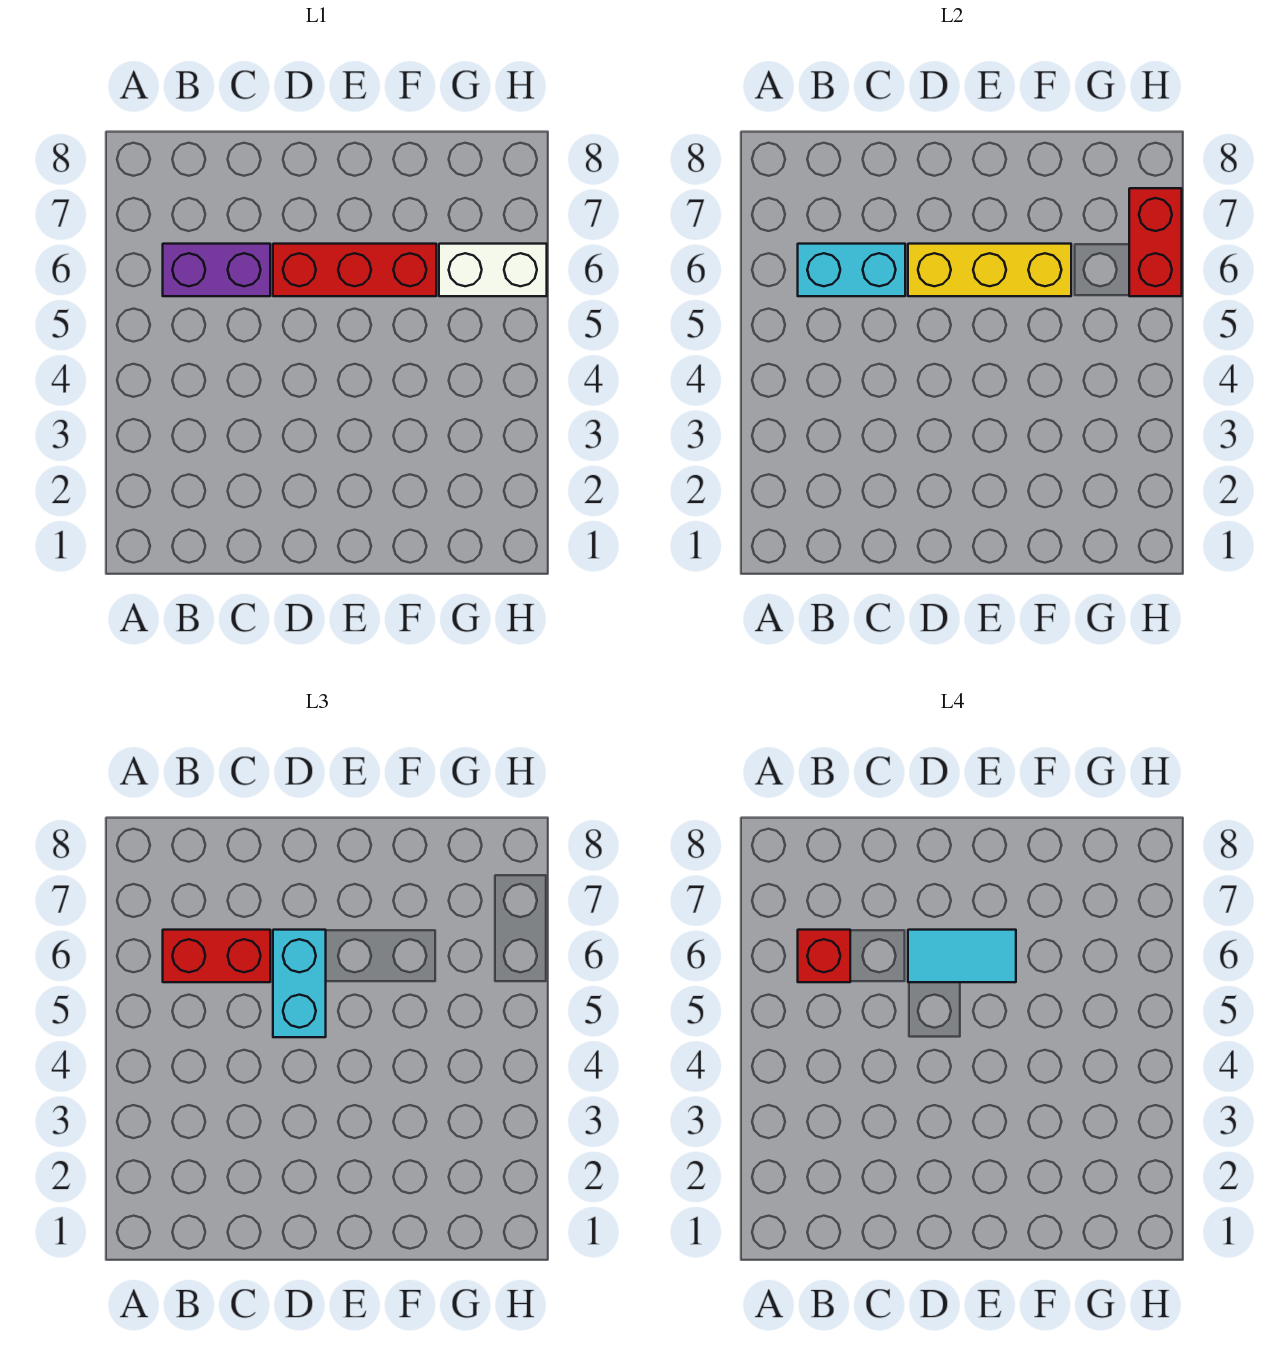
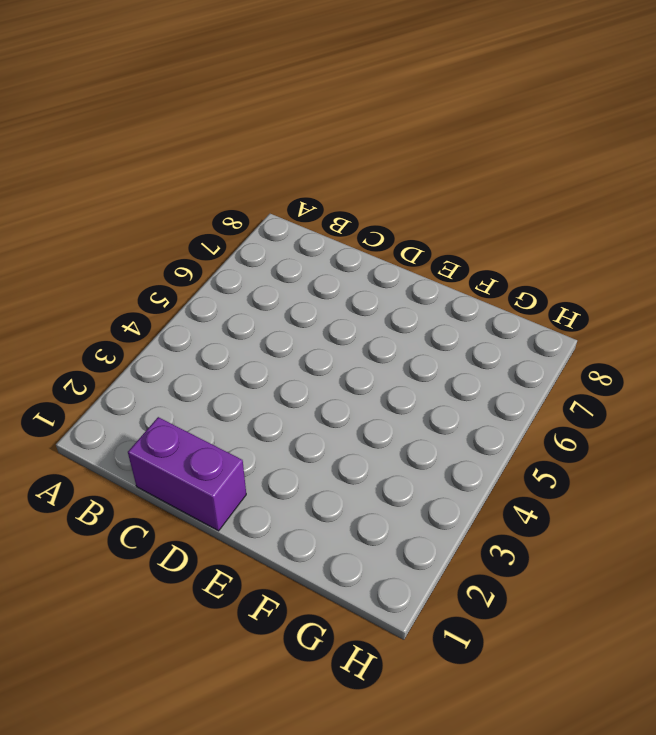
purple 1x2 brick [128,417,246,531] -> purple 1x2 brick moved to [163,244,270,296]
none -> red 1x3 brick [273,244,436,296]
none -> white 1x2 brick [439,244,547,296]

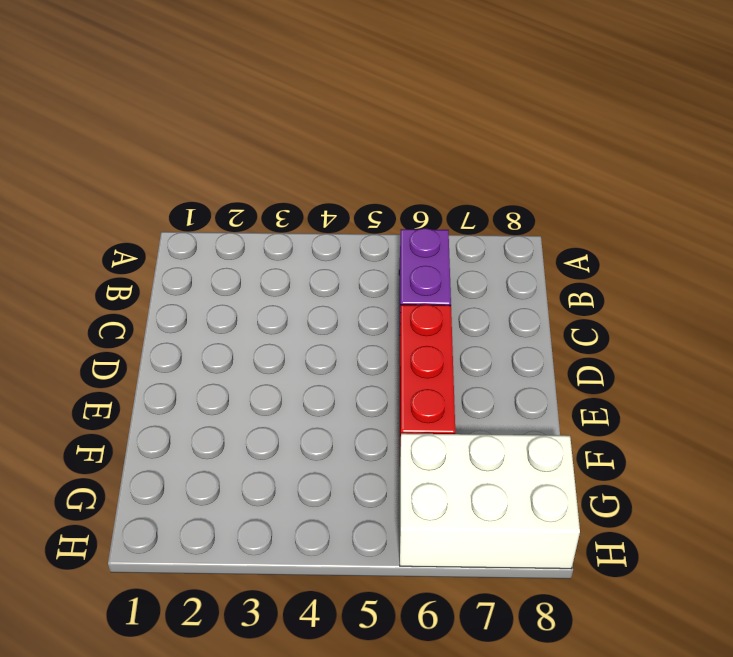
white 2x3 brick [400,433,580,569] -> white 1x2 brick [439,244,547,296]
none -> cyan 1x2 brick [798,244,905,296]
none -> yellow 1x3 brick [908,244,1071,296]

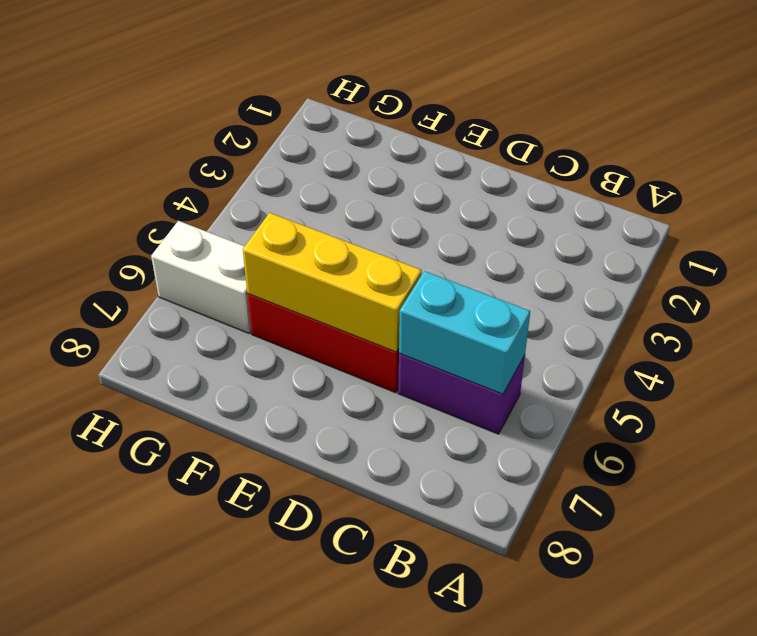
none -> red 1x2 brick [1129,188,1182,296]
none -> red 1x2 brick [163,930,270,982]

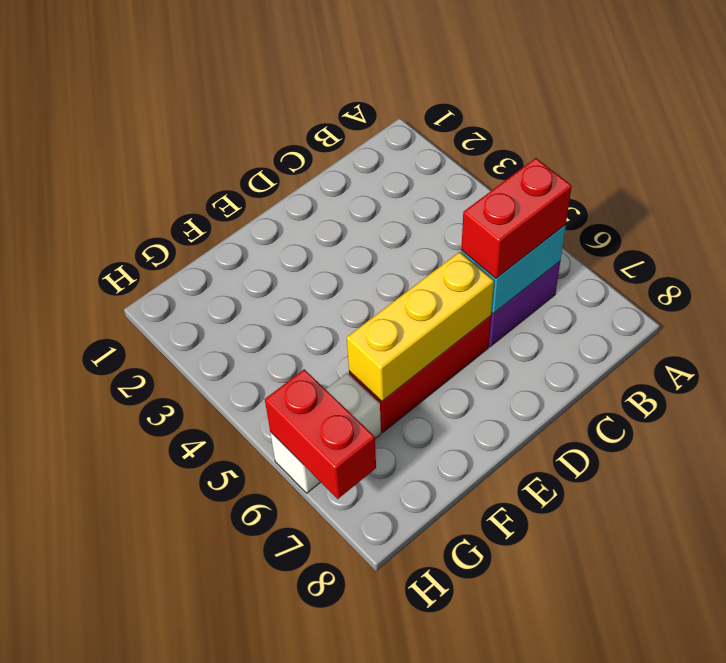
none -> cyan 1x2 brick [273,930,326,1037]
none -> red 1x1 brick [798,930,850,982]

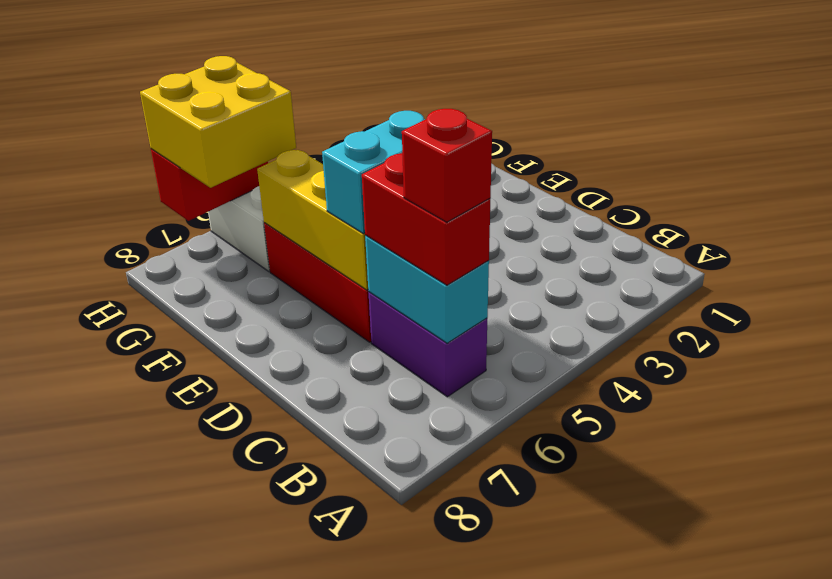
yellow 2x2 brick [140,56,296,188] -> none
none -> cyan 1x2 tile [908,930,1016,982]

